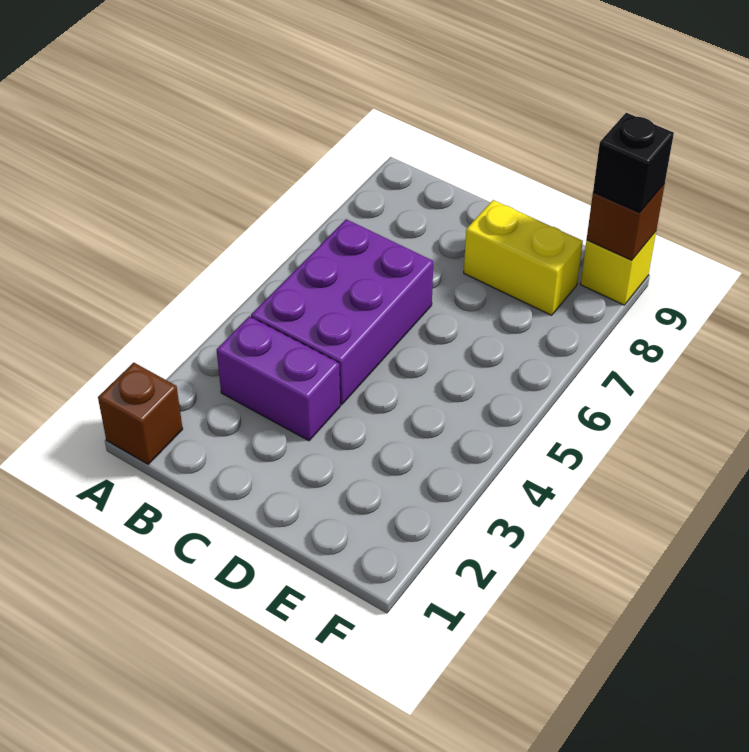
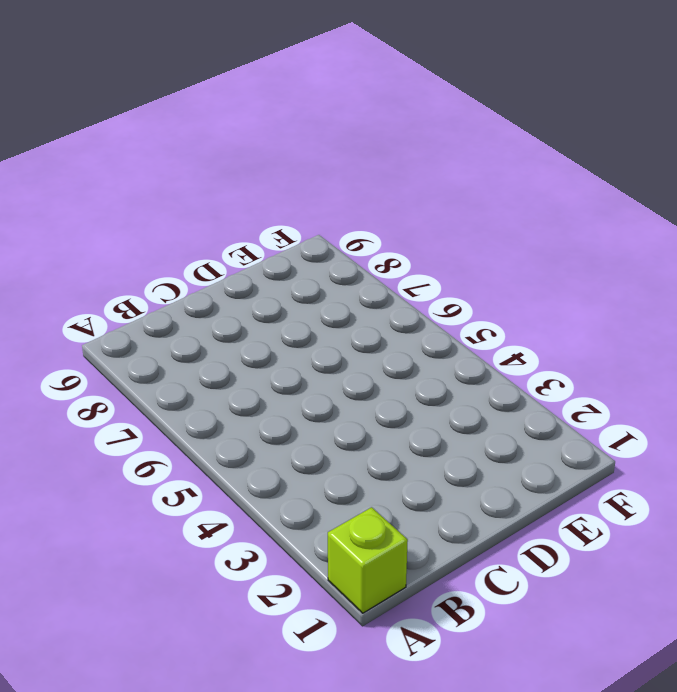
lime 1x1 brick [328,507,408,613] -> brown 1x1 brick [98,362,183,464]
none -> purple 1x2 brick [217,316,340,441]
none -> purple 2x3 brick [251,219,433,405]

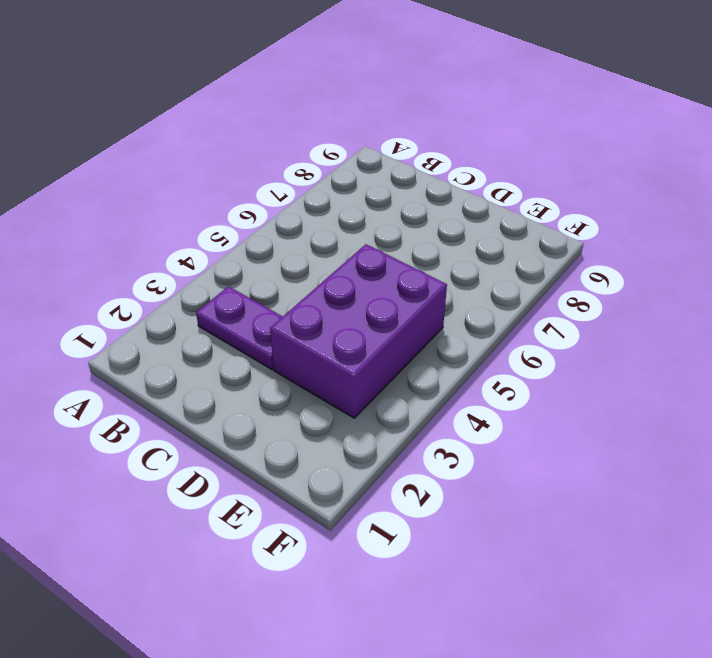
purple 1x2 plate [196,286,283,369] -> purple 1x2 brick [217,316,340,441]
purple 2x3 brick [270,244,447,418] -> purple 2x3 brick moved to [251,219,433,405]
none -> brown 1x1 brick [98,362,183,464]
none -> yellow 1x2 brick [464,200,583,315]

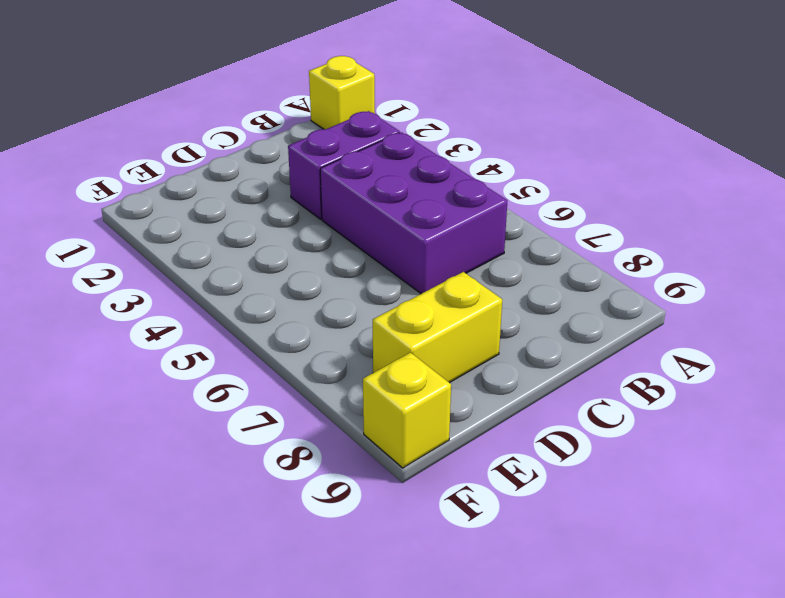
yellow 1x1 brick [309,56,375,129] -> brown 1x1 brick [98,362,183,464]
none -> brown 1x1 brick [587,184,665,260]
none -> black 1x1 brick [593,113,674,213]

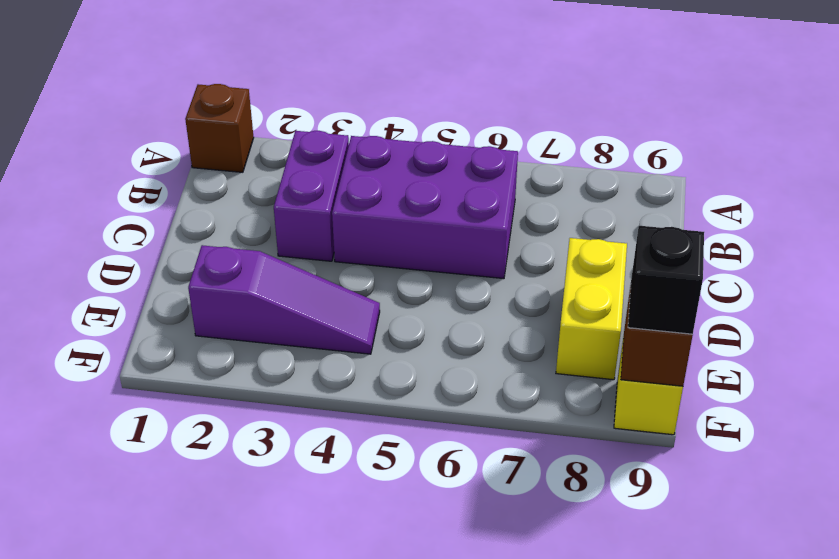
purple 1x3 slope [188,245,380,354] -> none

